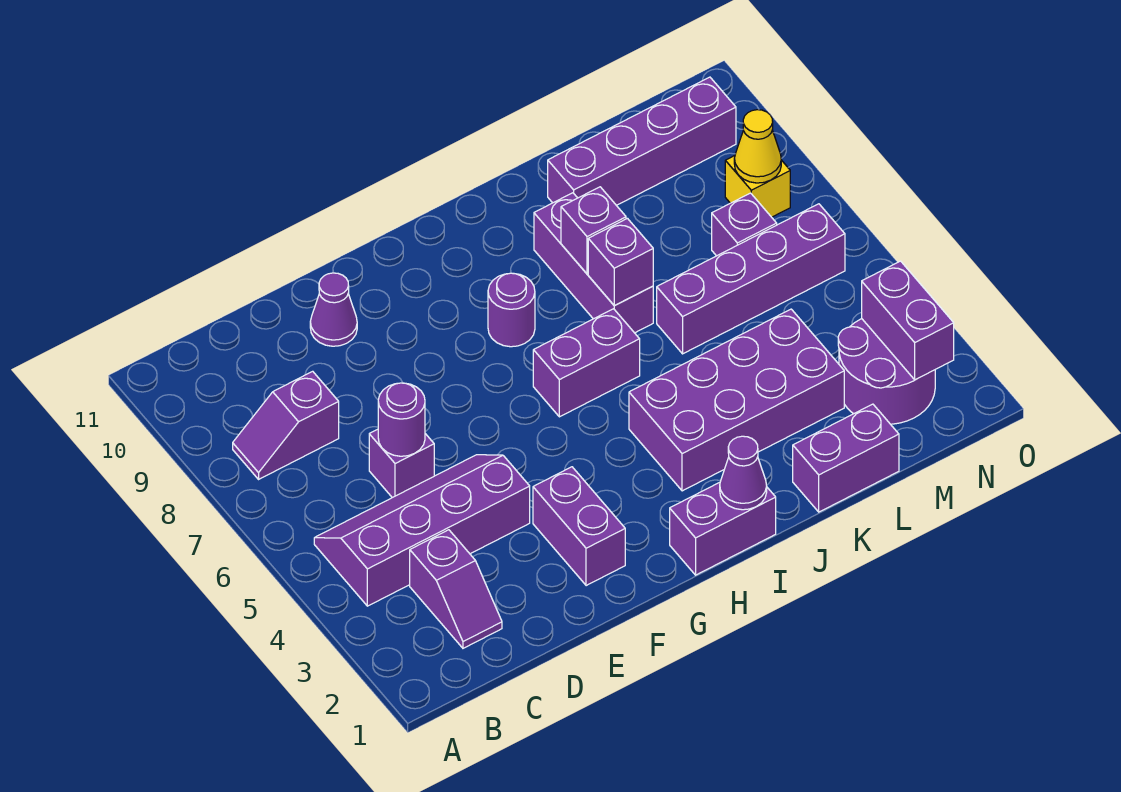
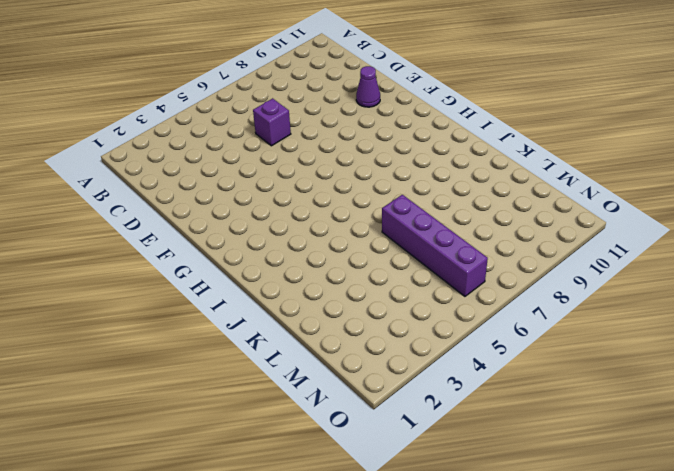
none -> purple 2x4 slope [314,455,530,606]
none -> purple 1x2 slope [233,371,339,479]
none -> purple 1x2 slope [410,530,502,648]

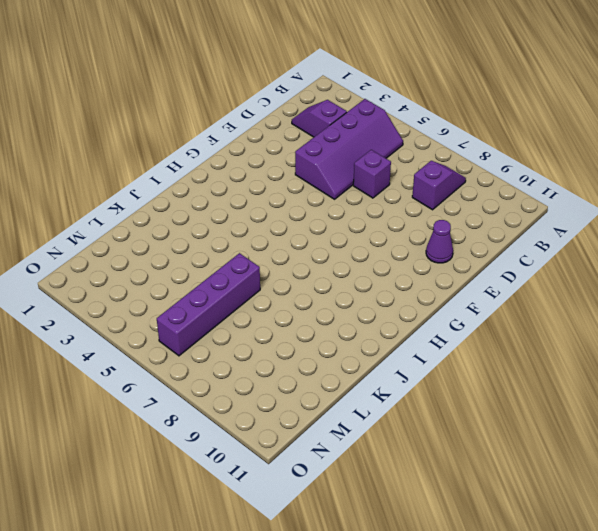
none -> purple 1x2 brick [533,467,625,586]
none -> purple 1x2 brick [670,482,776,575]
none -> purple 1x2 brick [533,309,640,417]

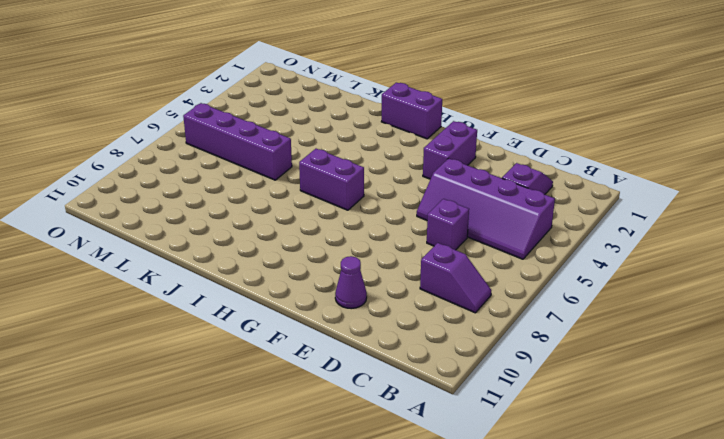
none -> purple 1x1 round brick [488,273,535,347]
none -> purple 2x4 brick [629,309,844,491]
none -> purple 1x3 brick [534,193,653,333]

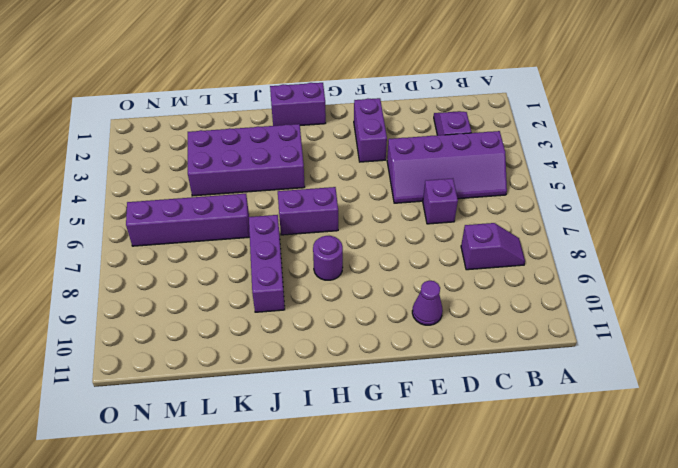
none -> purple 1x2 brick [793,404,899,512]
none -> purple 1x4 brick [548,77,736,205]
none -> purple 2x2 round brick [838,319,935,424]

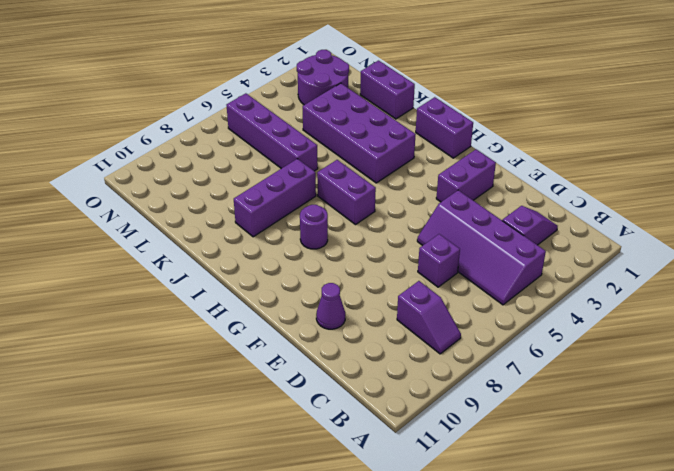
none -> purple 1x4 brick [548,77,736,205]
none -> purple 1x1 brick [712,193,777,256]
none -> yellow 1x1 brick [725,156,790,217]

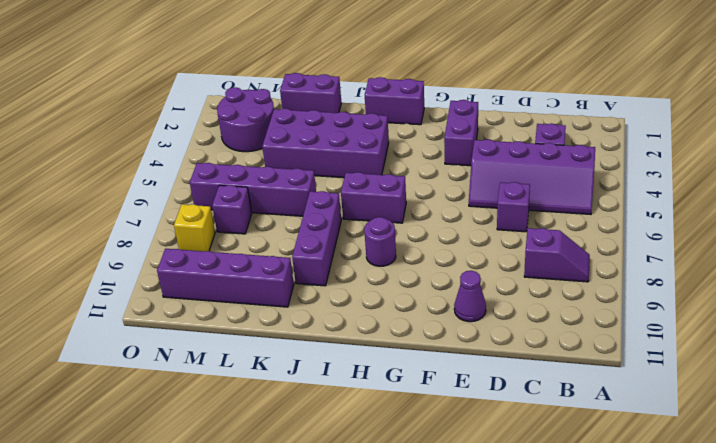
none -> purple 1x1 round brick [378,383,425,456]
none -> purple 1x1 cone [720,436,767,510]
none -> purple 1x1 brick [588,218,653,306]

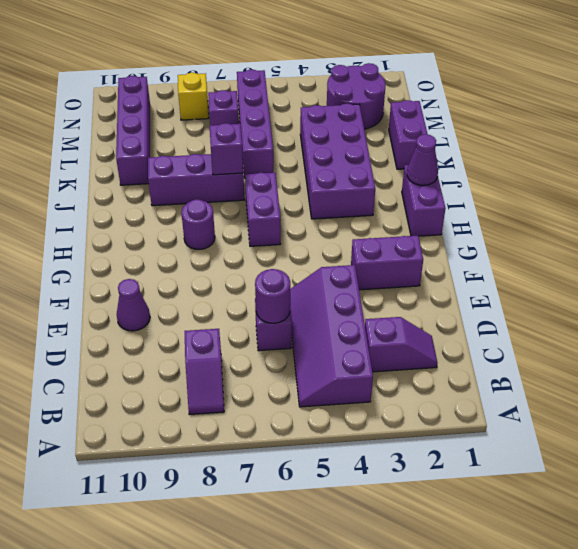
none -> purple 1x1 brick [561,187,626,274]
none -> purple 1x2 brick [862,261,954,380]
none -> yellow 1x1 cone [734,110,781,183]

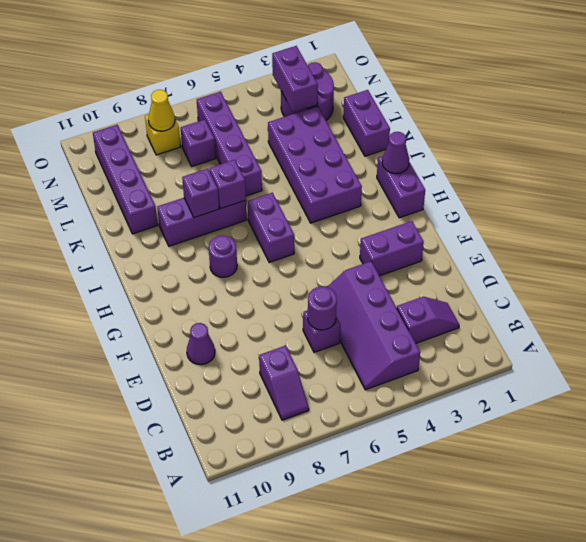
purple 1x2 brick [272,46,318,113] -> purple 1x2 brick turned to [862,261,954,380]

